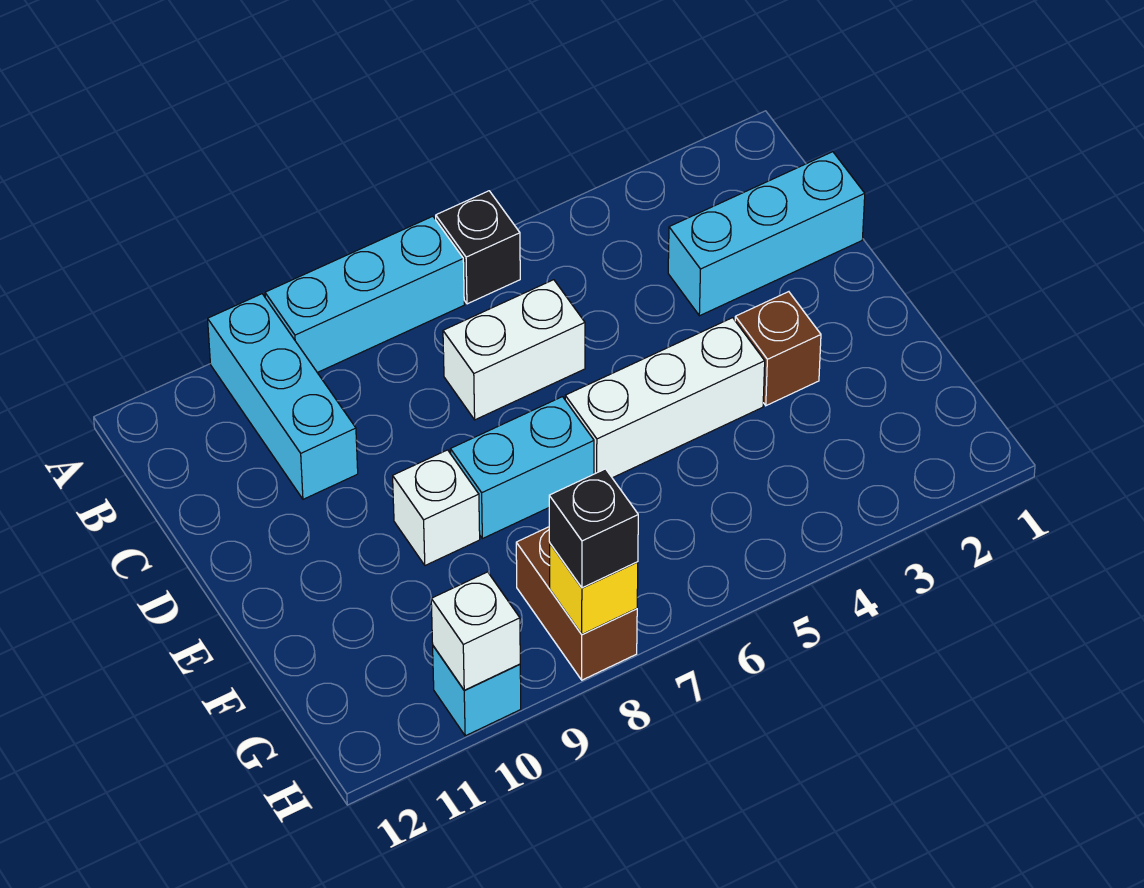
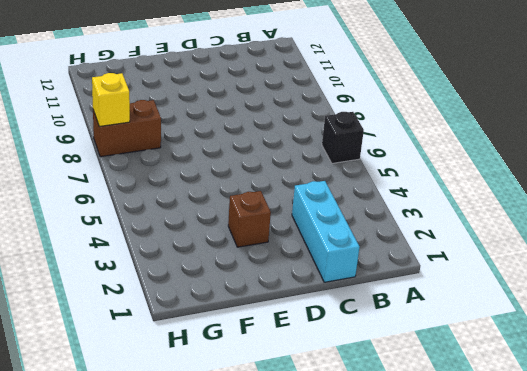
none -> cyan 1x3 brick [265,216,464,373]
none -> cyan 1x3 brick [208,294,358,499]
none -> white 1x2 brick [443,280,585,420]

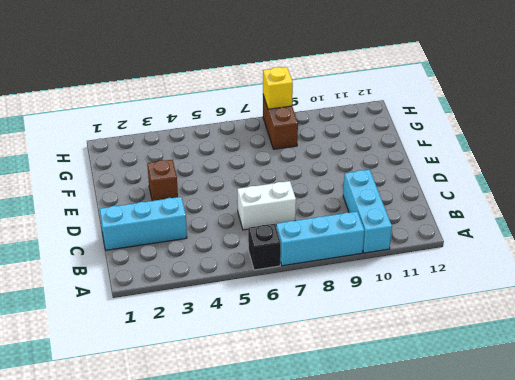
none -> white 1x3 brick [565,318,765,478]
none -> cyan 1x2 brick [450,397,594,539]
none -> white 1x1 brick [393,450,480,565]

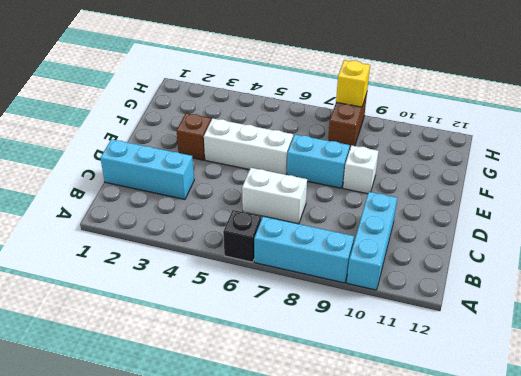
none -> cyan 1x1 brick [433,646,521,736]
none -> white 1x1 brick [431,572,520,690]
none -> black 1x1 brick [549,469,638,588]

